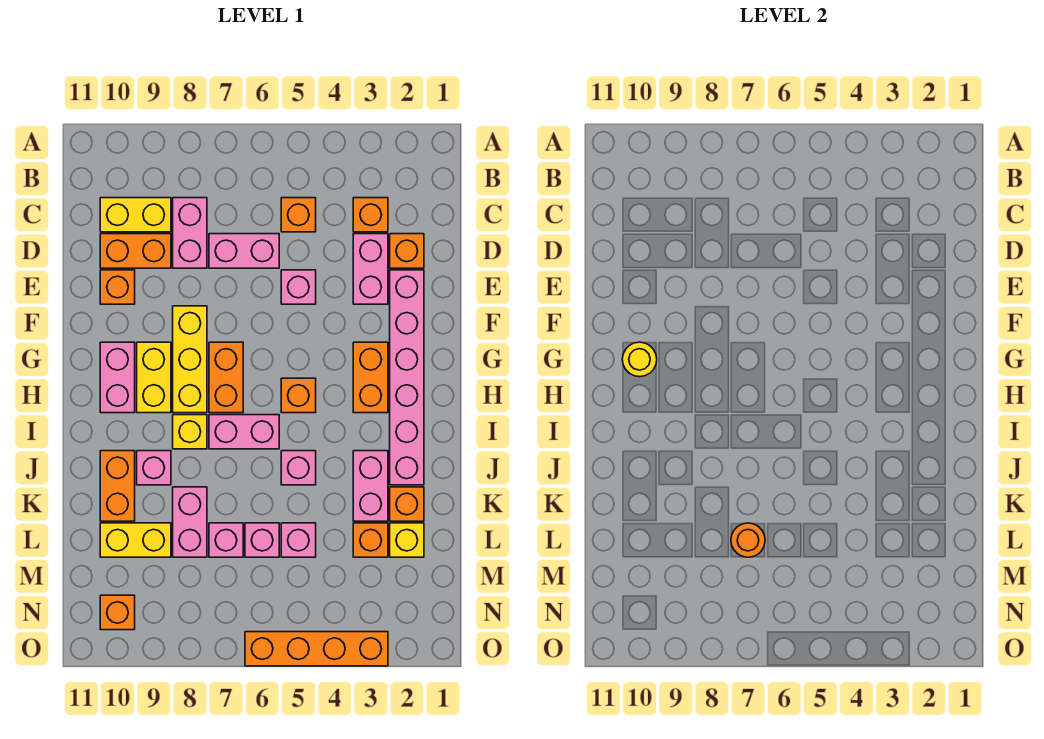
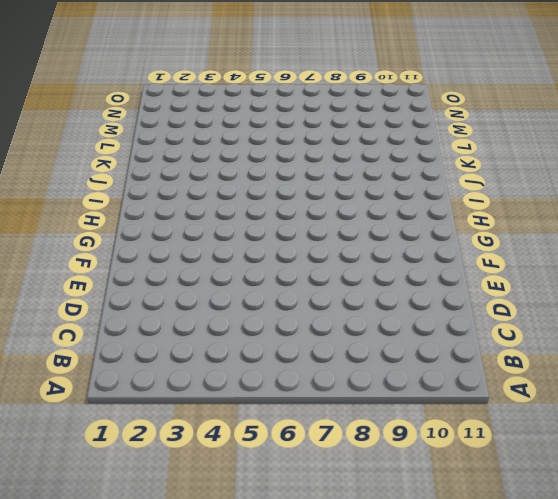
none -> orange 1x1 brick [353,198,388,232]
none -> orange 1x1 brick [281,198,316,232]
none -> pink 1x2 brick [173,198,207,268]
none -> yellow 1x2 brick [100,198,171,232]

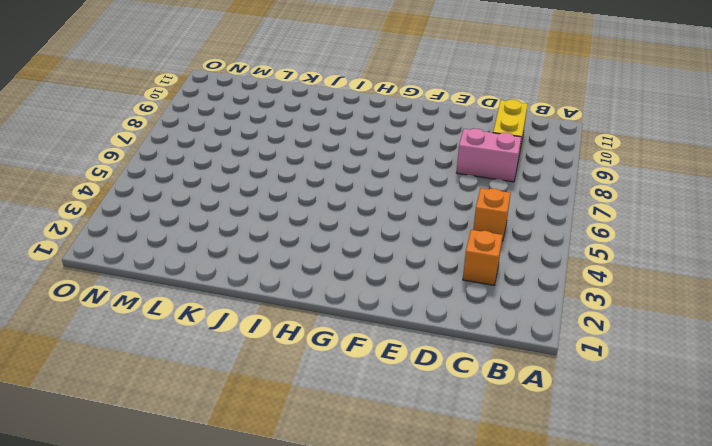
none -> orange 1x1 brick [390,234,424,268]
none -> pink 1x2 brick [353,234,388,304]
none -> pink 1x2 brick [209,234,279,268]
none -> orange 1x2 brick [100,234,171,268]

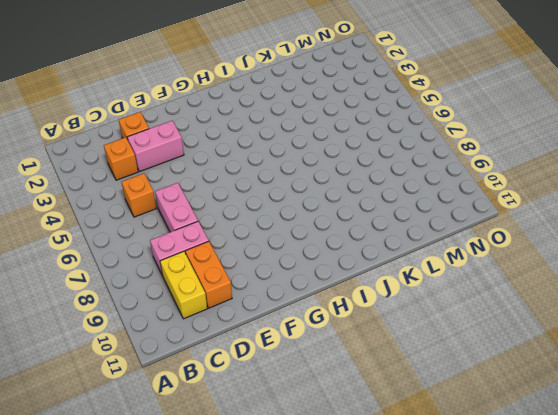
none -> pink 1x6 brick [390,270,424,485]
none -> pink 1x1 brick [281,270,316,304]
none -> orange 1x1 brick [100,270,135,304]
none -> yellow 1x3 brick [173,306,207,413]

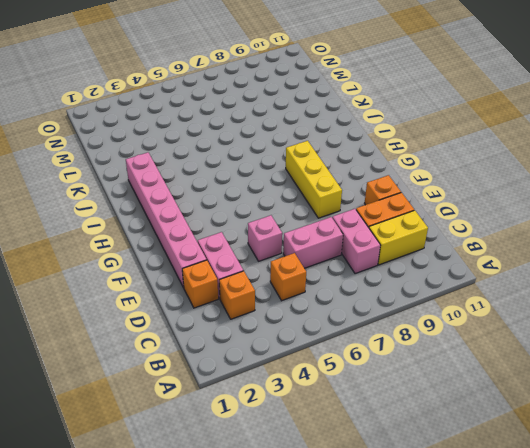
none -> orange 1x2 brick [353,342,388,413]
none -> orange 1x2 brick [209,342,243,413]
none -> yellow 1x2 brick [137,342,171,413]
none -> pink 1x2 brick [100,342,135,413]

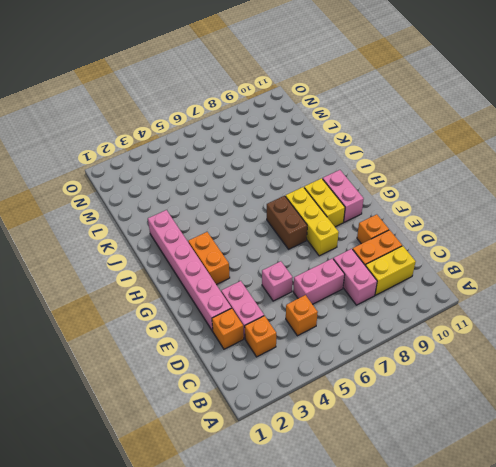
brown 1x2 brick [267,196,307,249] -> orange 1x2 brick [209,342,243,413]
none -> orange 1x1 brick [281,378,316,413]
none -> pink 1x2 brick [209,415,279,449]
none -> yellow 1x1 brick [173,415,207,449]
none -> pink 1x2 brick [353,451,388,521]

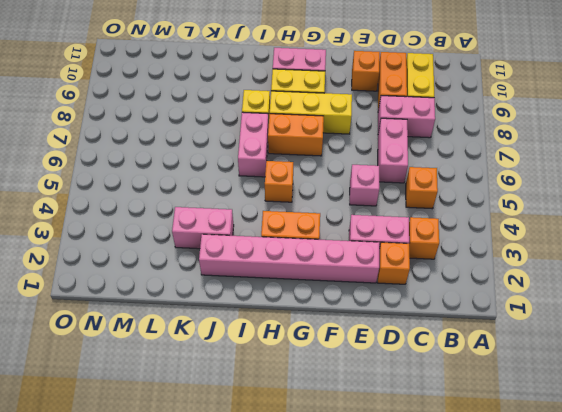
none -> pink 1x1 brick [281,451,316,485]
none -> pink 1x1 brick [137,451,171,485]
none -> orange 1x2 brick [100,451,135,521]
none -> orange 1x1 brick [390,487,424,521]

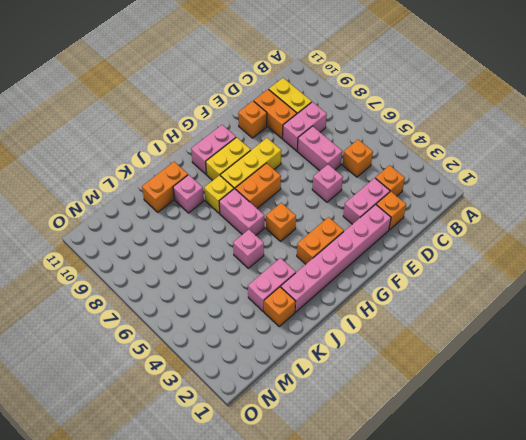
none -> pink 1x2 brick [173,487,207,557]
none -> yellow 1x1 brick [390,523,424,557]
none -> orange 1x1 brick [353,523,388,557]
none -> pink 1x1 brick [281,523,316,557]

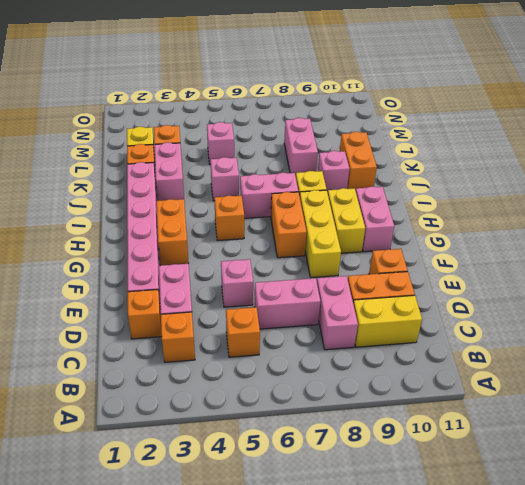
none -> pink 1x1 brick [245,523,279,557]
none -> pink 1x1 brick [209,523,243,557]
none -> yellow 1x2 brick [100,523,171,557]
none -> orange 1x1 brick [100,595,135,630]

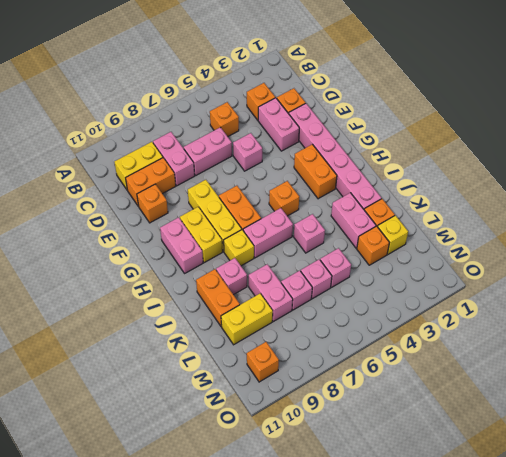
none -> orange 1x4 brick [245,632,388,666]
none -> yellow 1x1 round brick [622,342,657,377]
none -> orange 1x1 round brick [731,523,765,557]

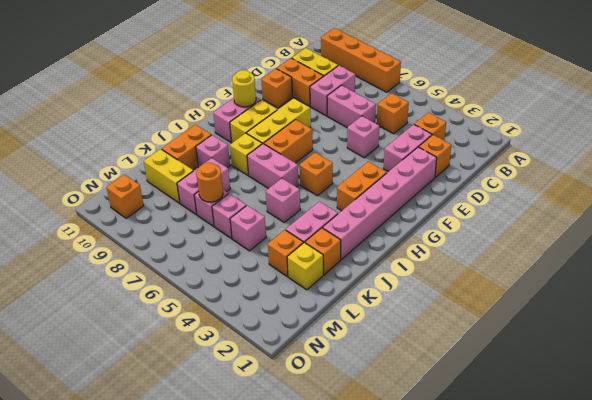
orange 1x4 brick [321,28,401,92] -> orange 1x4 brick moved to [245,632,388,666]

